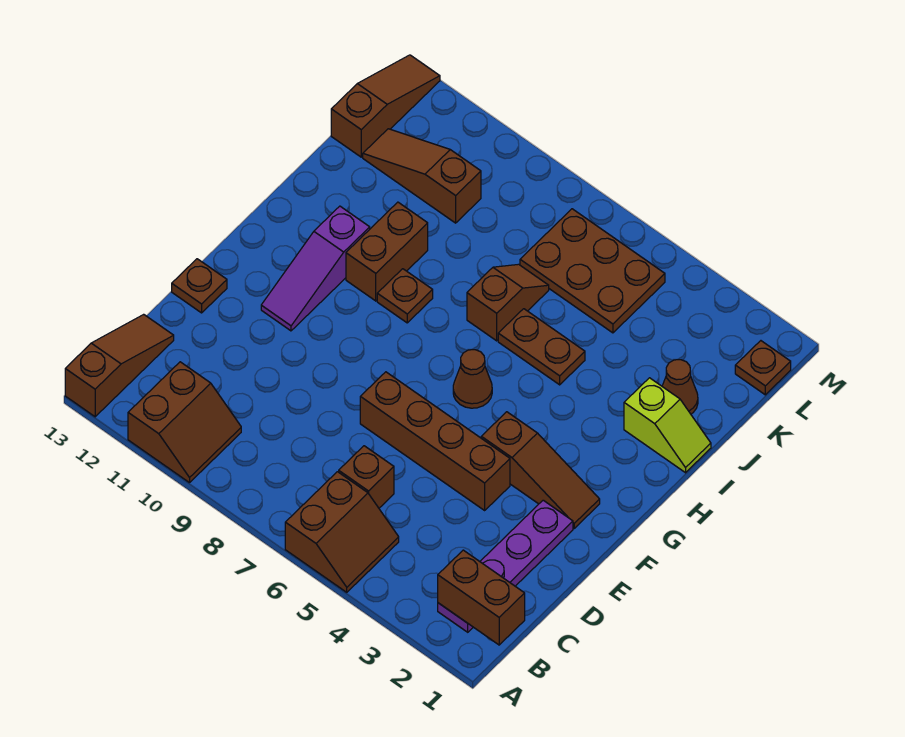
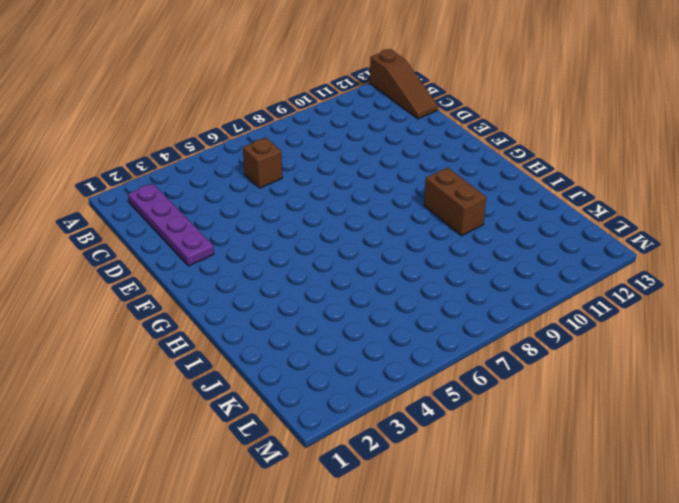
none -> brown 2x2 slope [285,472,399,592]
none -> brown 2x2 slope [128,362,241,483]
none -> brown 1x4 brick [360,372,510,510]

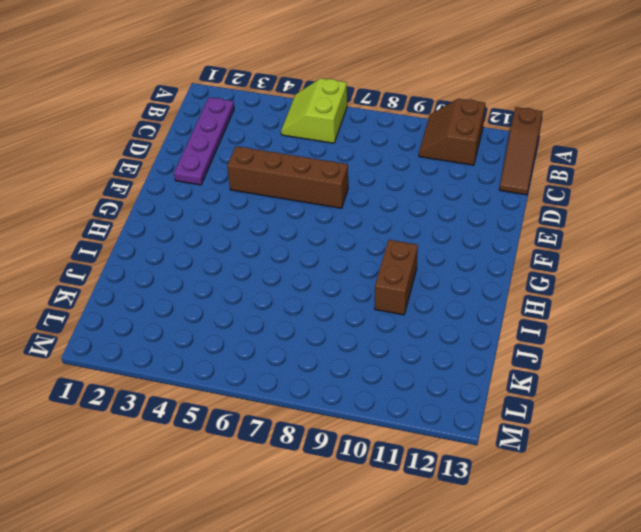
lime 2x2 slope [281,78,347,143] -> brown 2x2 slope [285,472,399,592]
none -> brown 1x1 brick [339,446,394,508]
none -> brown 1x1 plate [172,259,227,313]
none -> brown 1x3 slope [481,412,600,528]

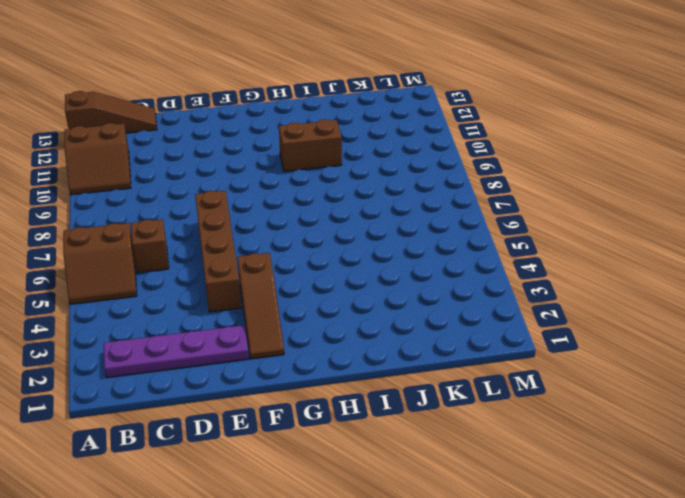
none -> brown 1x1 plate [172,259,227,313]
none -> purple 1x3 slope [261,206,370,331]
none -> brown 1x1 cone [453,350,492,408]

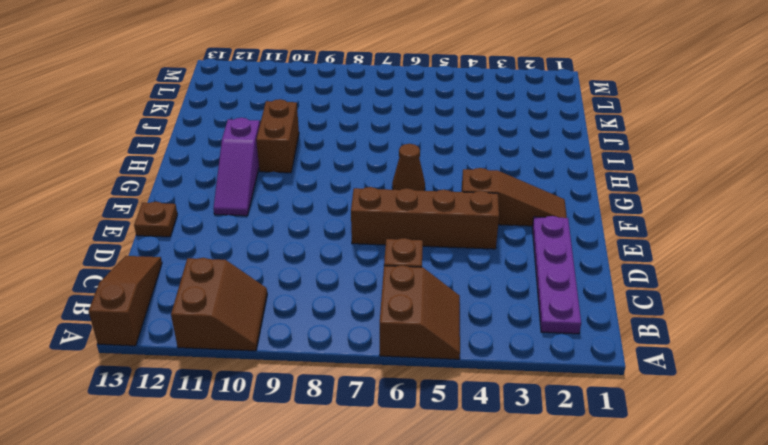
none -> brown 1x1 plate [377,269,433,323]
none -> lime 1x2 slope [624,378,711,473]
none -> brown 1x2 plate [498,309,585,385]

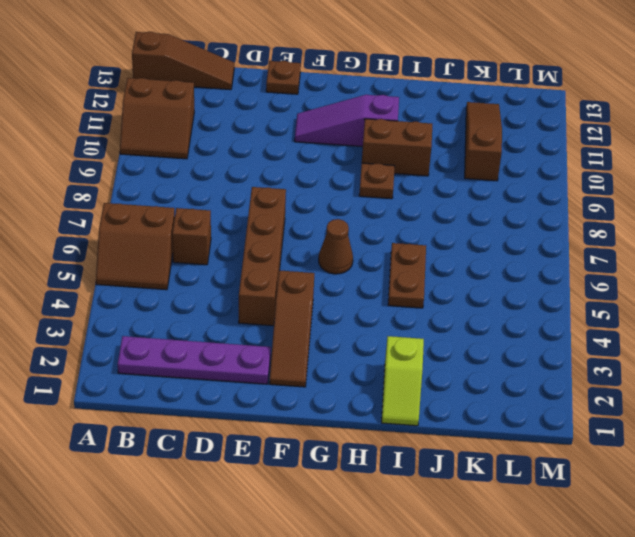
none -> brown 1x2 slope [467,264,549,341]
none -> brown 1x1 cone [662,360,698,414]
none -> brown 2x3 plate [520,209,665,333]

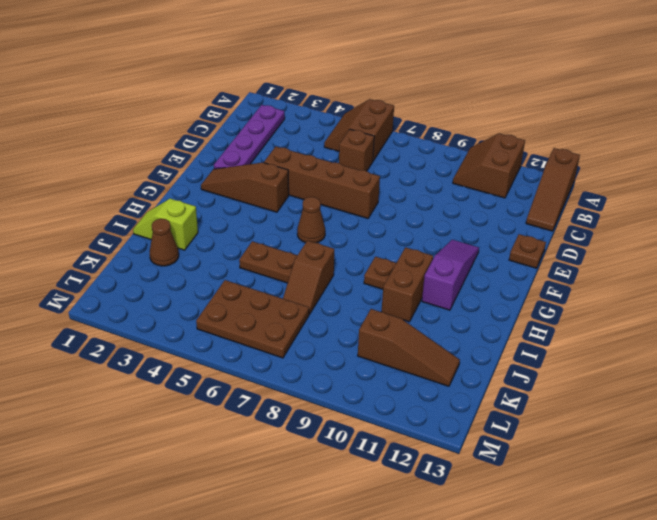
none -> brown 1x3 slope [331,55,440,157]
none -> brown 1x1 plate [735,341,791,395]
none -> brown 1x2 brick [438,550,525,645]

